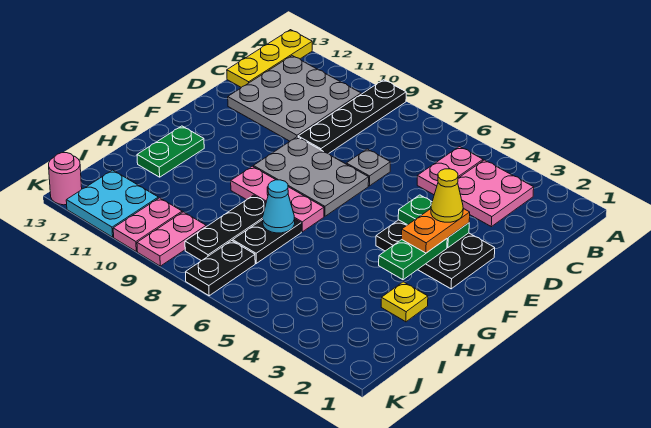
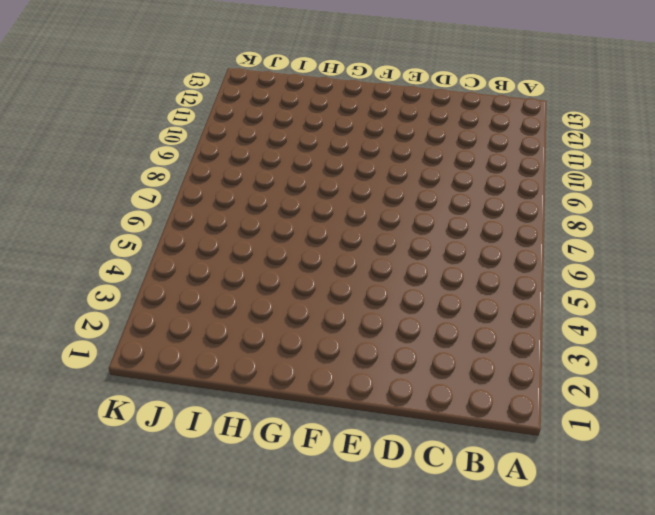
none -> black 1x4 plate [298,80,406,154]
none -> yellow 1x3 plate [227,30,312,87]
none -> pink 2x2 plate [458,160,534,227]

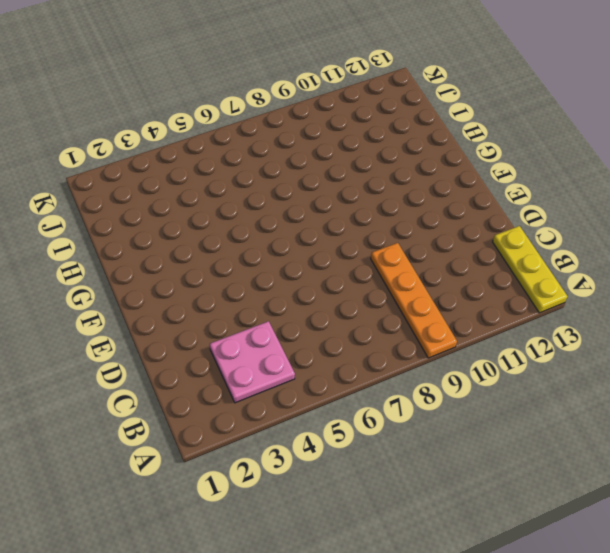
orange 1x4 plate [371,243,457,358] -> black 1x4 plate [298,80,406,154]
none -> pink 1x2 plate [417,147,483,195]
none -> grey 3x3 plate [228,56,361,141]
none -> grey 1x1 plate [346,149,390,186]

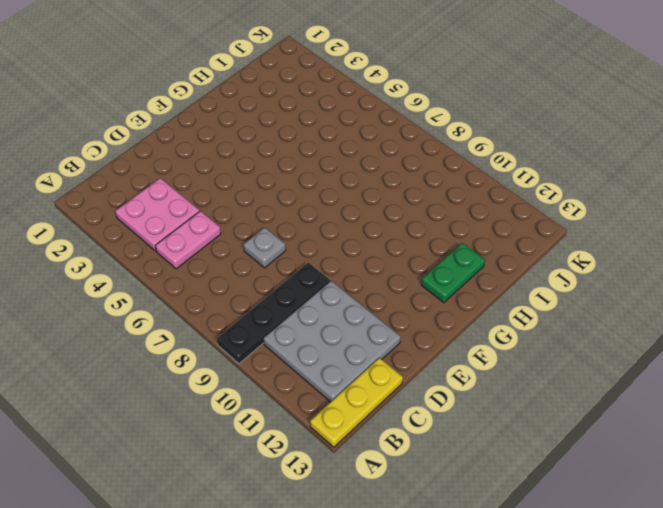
none -> black 2x3 plate [376,220,495,289]
none -> grey 2x3 plate [253,137,369,216]
none -> pink 1x3 plate [231,166,324,232]

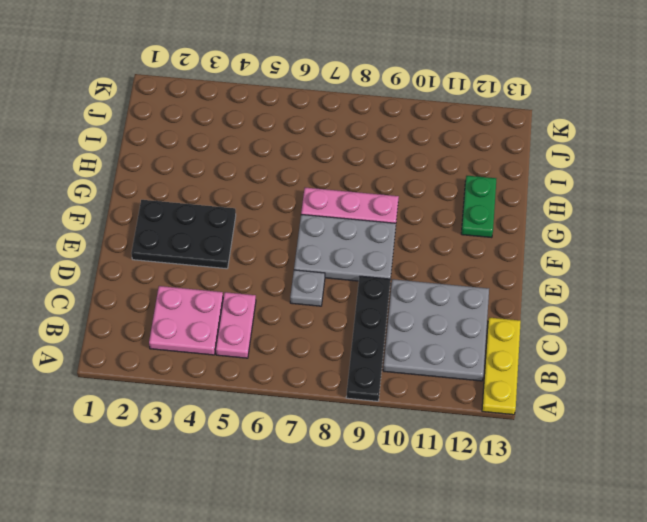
none -> yellow 1x1 plate [381,282,428,322]
none -> black 1x2 plate [233,219,301,263]
none -> black 1x3 plate [185,195,266,261]

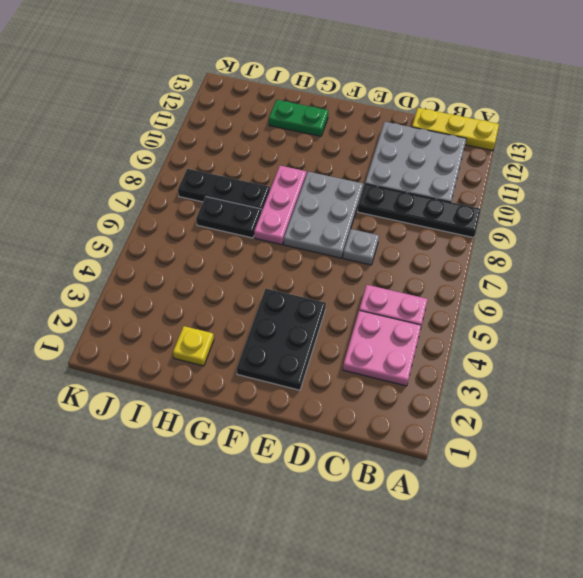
none -> black 1x2 plate [186,241,255,296]
none -> pink 1x2 plate [137,212,206,266]
none -> pink 1x2 plate [113,198,182,251]

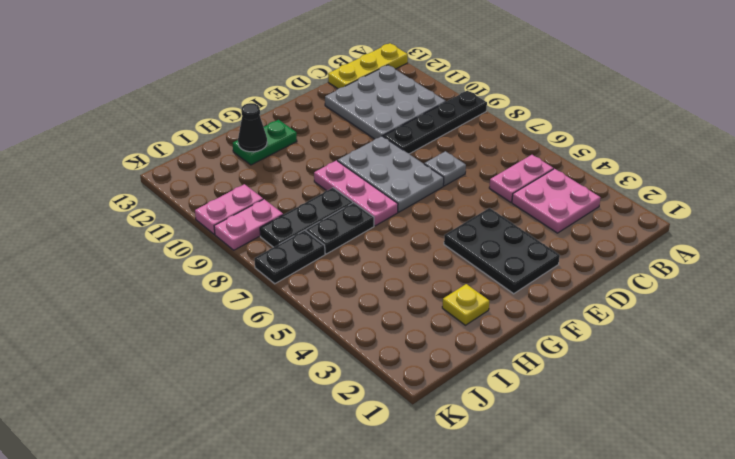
black 1x1 cone [238,103,267,152] -> none
none -> cyan 2x2 plate [66,170,158,237]
none -> pink 1x1 round brick [49,153,82,205]
none -> green 1x2 plate [398,195,469,247]

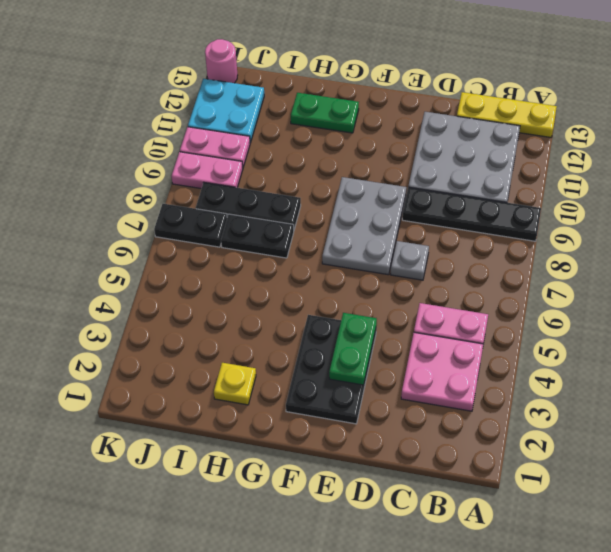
none -> pink 1x3 plate [231,166,324,232]
none -> green 1x2 plate [379,239,447,280]
none -> cyan 1x1 cone [263,180,295,233]

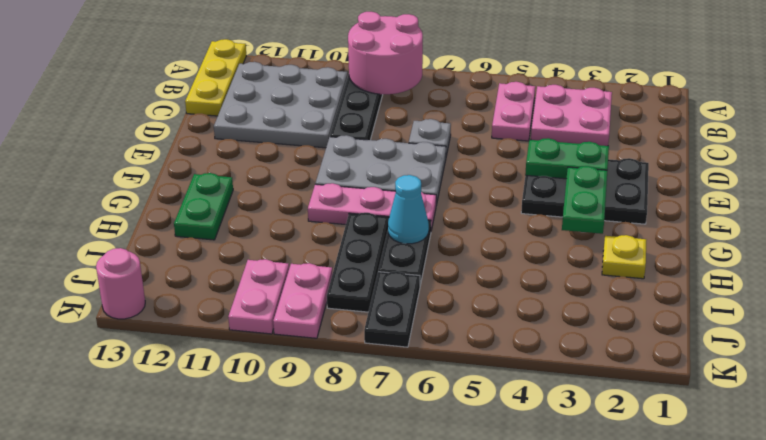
pink 2x2 round brick [348,12,423,94] -> none
none -> cyan 2x2 plate [66,170,158,237]
none -> orange 1x2 plate [402,209,470,253]
none -> yellow 1x1 cone [431,169,463,222]

